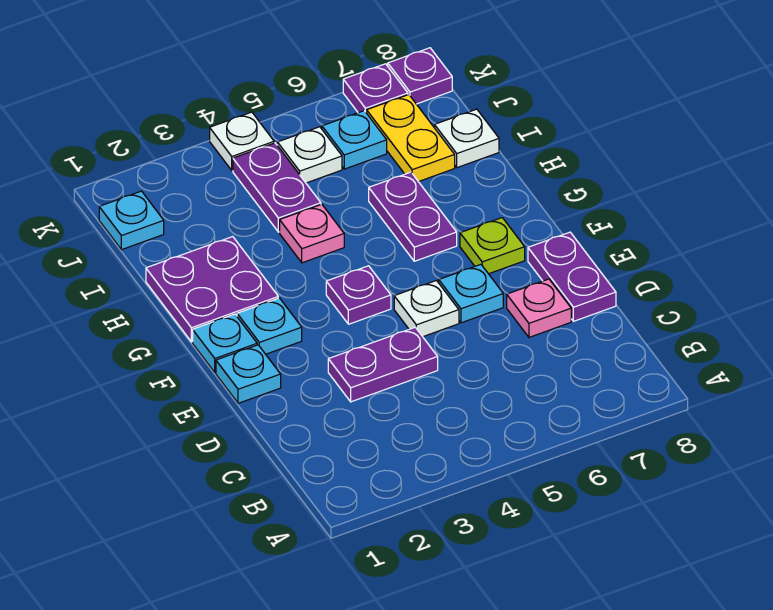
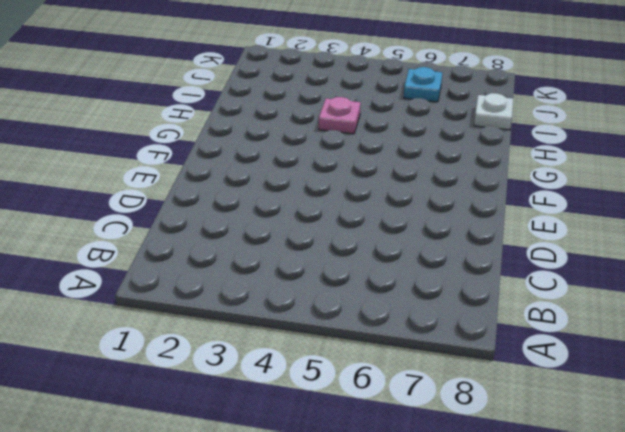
none -> purple 1x2 plate [328,327,438,402]
none -> pink 1x1 plate [507,279,571,337]
none -> purple 1x2 plate [528,232,616,321]

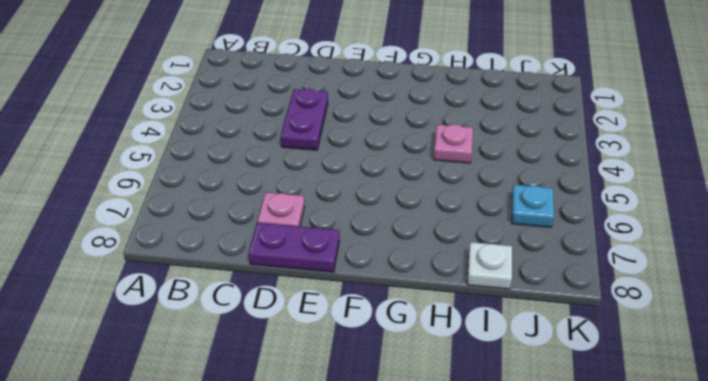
none -> cyan 1x1 plate [216,345,281,403]
none -> white 1x1 plate [394,281,459,337]
none -> cyan 1x1 plate [439,265,503,323]

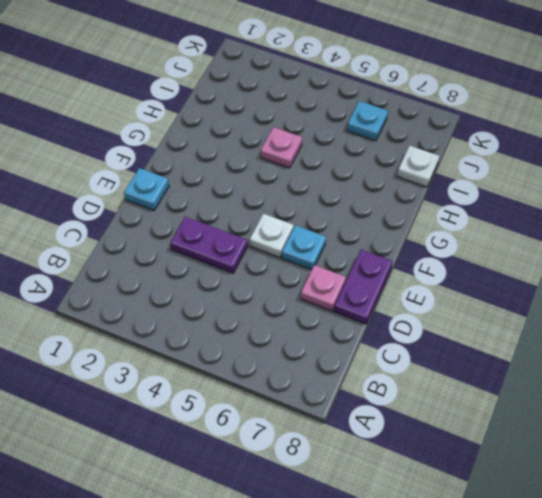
none -> cyan 1x1 plate [193,314,257,373]
none -> cyan 1x1 plate [237,298,302,354]
none -> purple 1x1 plate [326,266,391,324]

